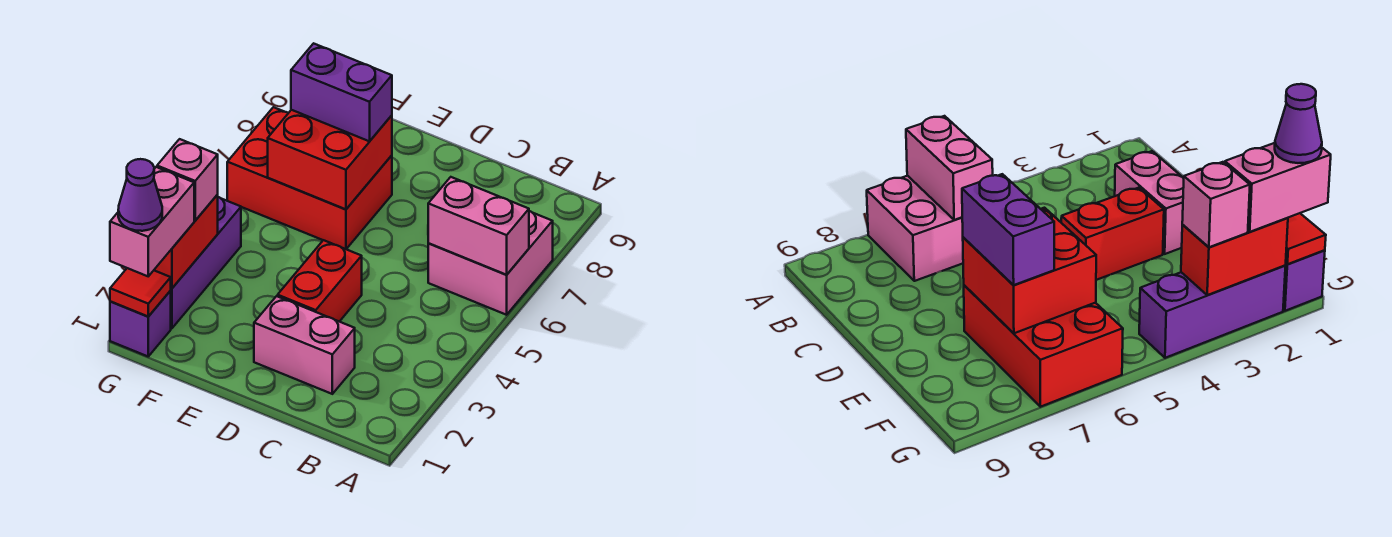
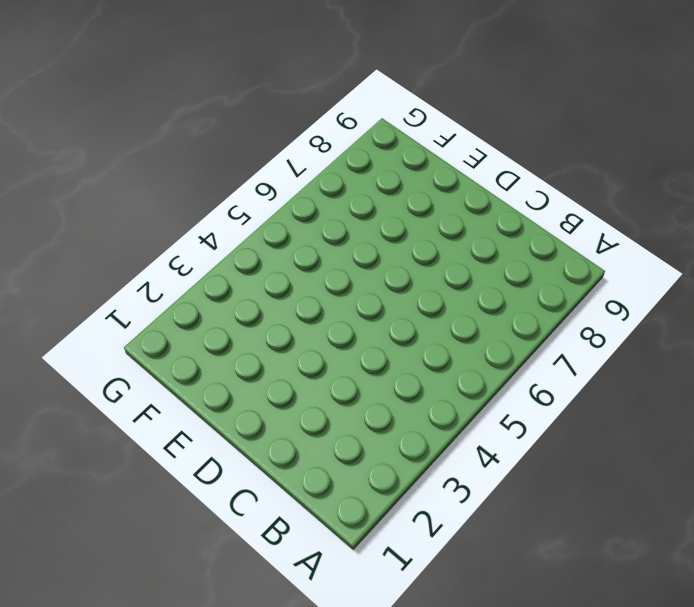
none -> pink 2x2 brick [428,211,553,315]
none -> pink 1x2 brick [254,296,355,394]
none -> red 1x2 brick [278,240,362,322]

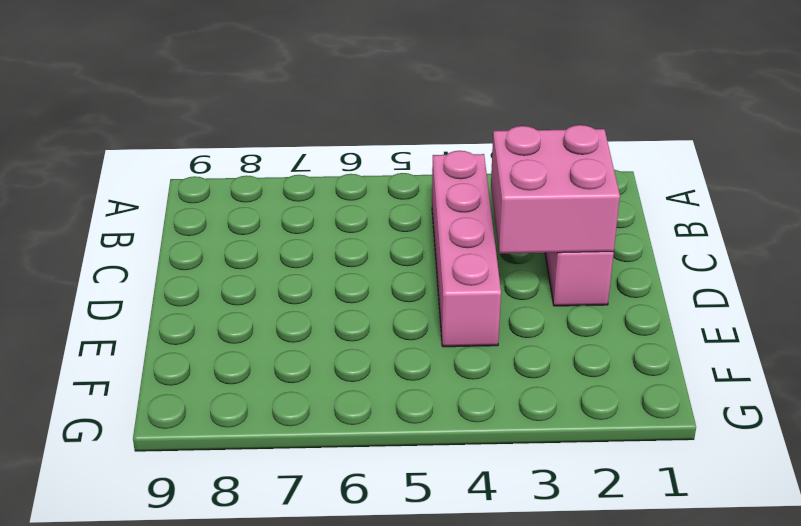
pink 1x4 brick [432,151,501,347] -> red 1x2 brick [278,240,362,322]
pink 2x2 brick [491,125,620,254] -> pink 2x2 brick moved to [428,211,553,315]
none -> red 2x3 brick [227,107,392,249]
none -> purple 1x1 brick [110,291,171,356]
none -> purple 1x3 brick [170,197,241,329]

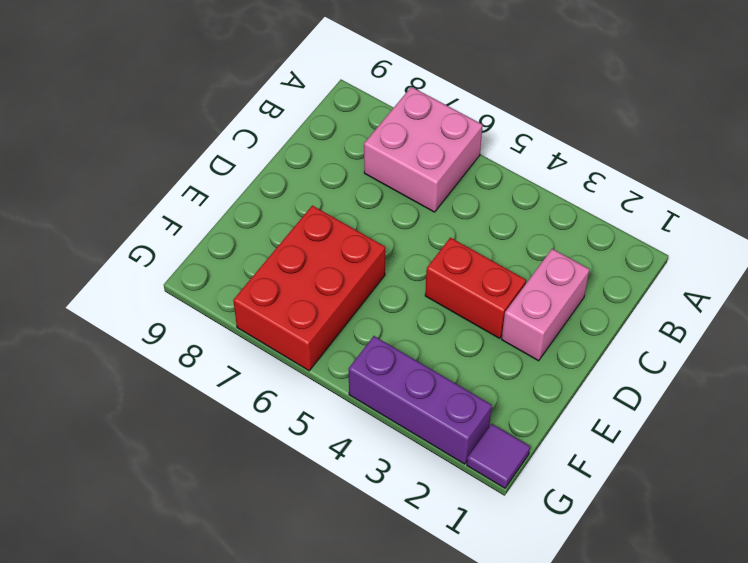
purple 1x1 tile [467,424,530,488] -> purple 1x1 brick [110,291,171,356]
none -> pink 1x2 brick [428,177,529,275]
none -> red 2x2 brick [268,110,392,209]
none -> red 1x1 tile [110,268,171,317]

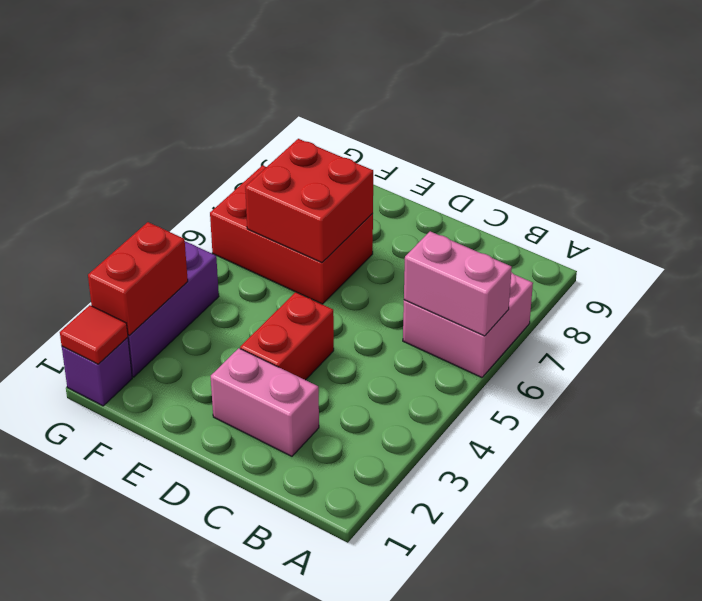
none -> purple 1x2 brick [291,43,392,141]
none -> pink 1x2 brick [110,167,194,276]
none -> pink 1x1 brick [157,139,218,220]

